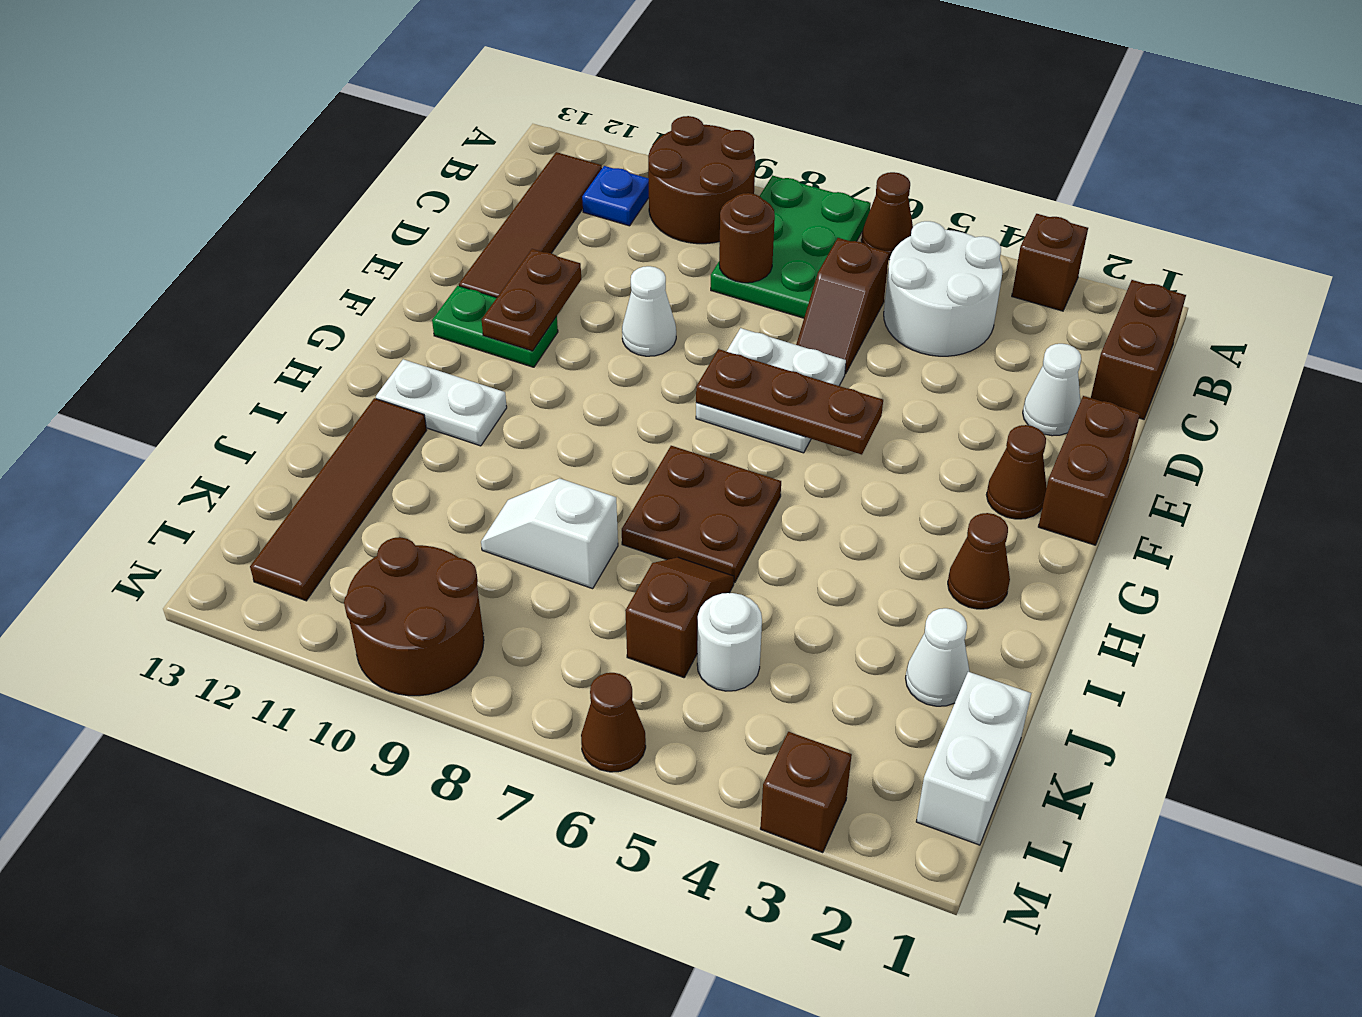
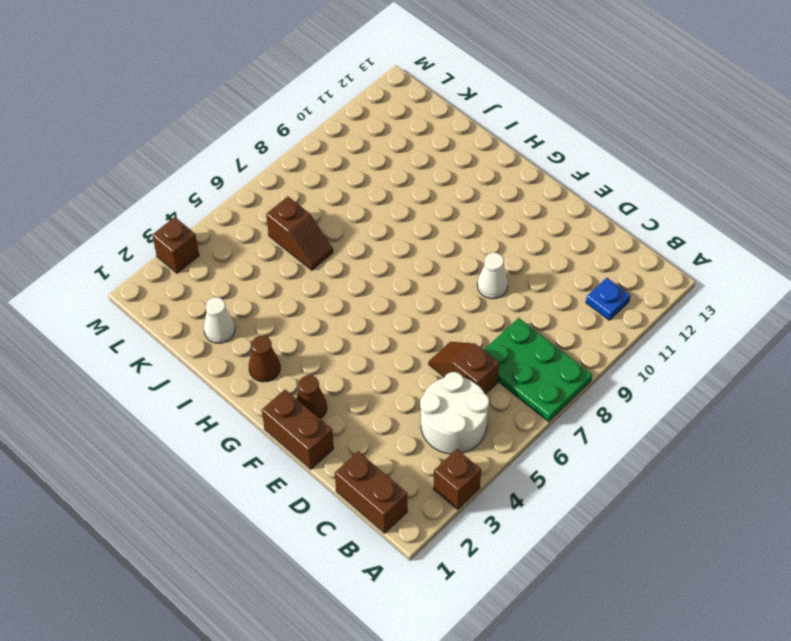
none -> brown 1x1 cone [861,172,913,260]
none -> brown 2x2 round brick [648,116,755,244]
none -> brown 1x4 tile [459,152,602,298]
none -> white 1x1 cone [1023,344,1081,436]

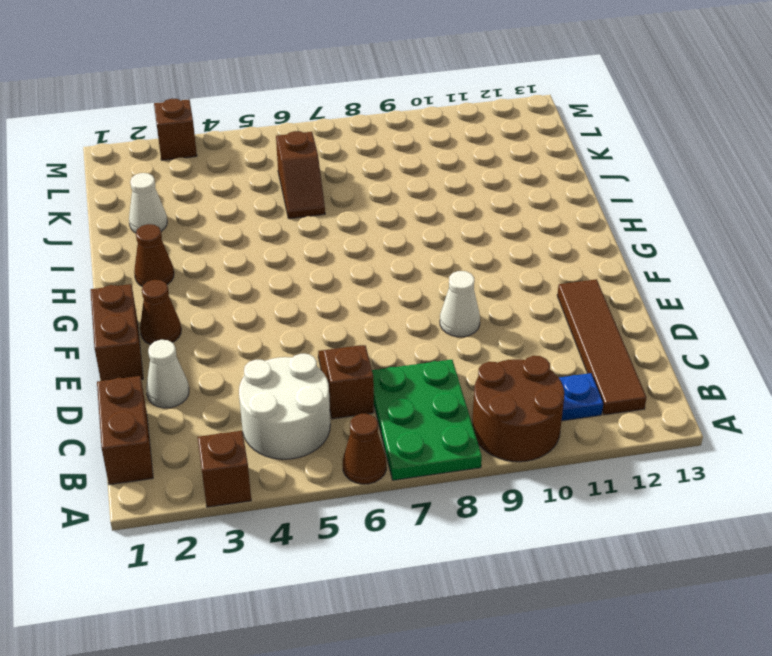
none -> white 2x2 plate [696,328,846,453]
none -> green 1x2 plate [432,286,558,367]
none -> brown 2x2 plate [622,446,781,583]
none -> white 1x2 plate [376,359,507,446]

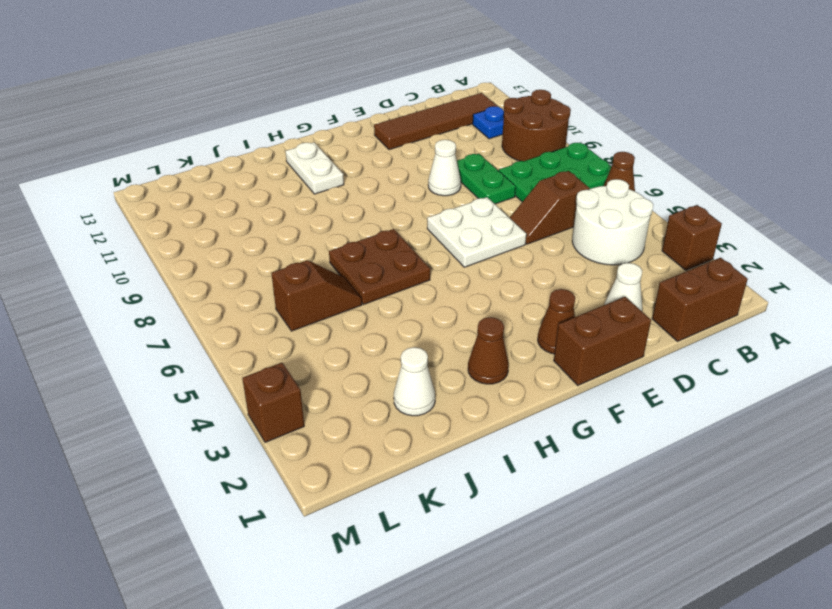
green 1x2 plate [457,154,516,204] -> green 1x2 plate moved to [432,286,558,367]
none -> brown 1x4 tile [250,398,427,601]
none -> white 1x2 slope [481,479,618,589]
none -> white 1x2 brick [916,672,1031,845]
none -> white 1x1 round brick [697,593,762,691]

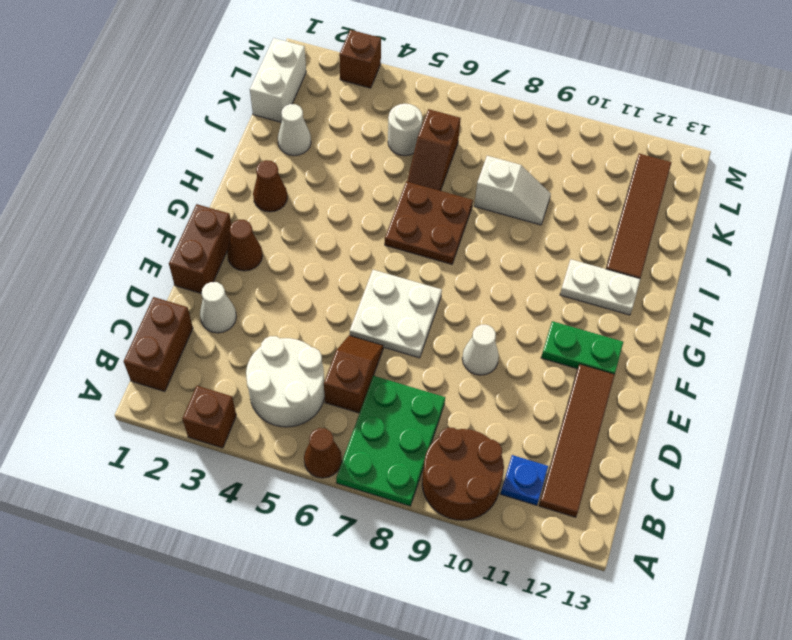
none -> brown 2x2 round brick [344,537,484,696]
none -> brown 1x1 cone [581,673,646,772]
none -> brown 1x1 round brick [719,193,775,283]
none -> brown 1x2 plate [481,249,581,351]

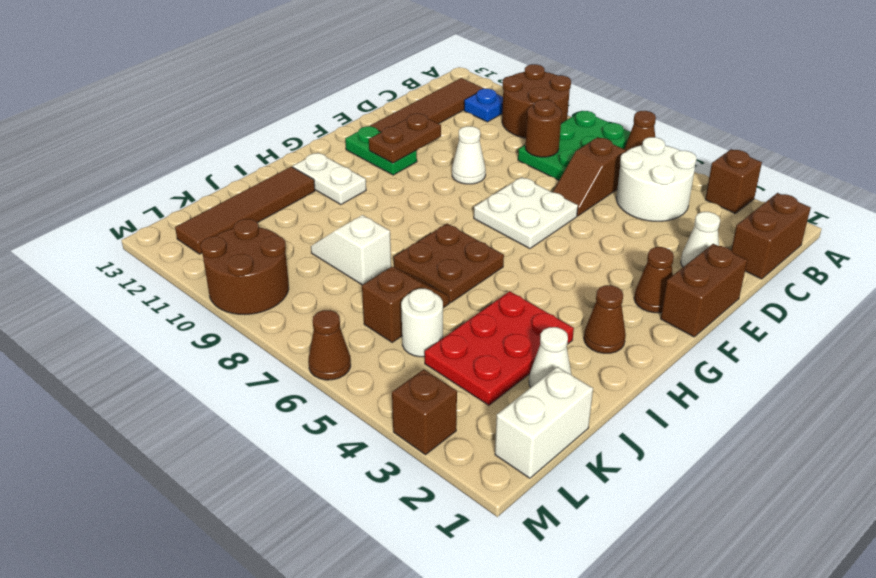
red 2x3 plate [425,291,574,405] -> none
none -> brown 1x3 plate [696,349,883,455]

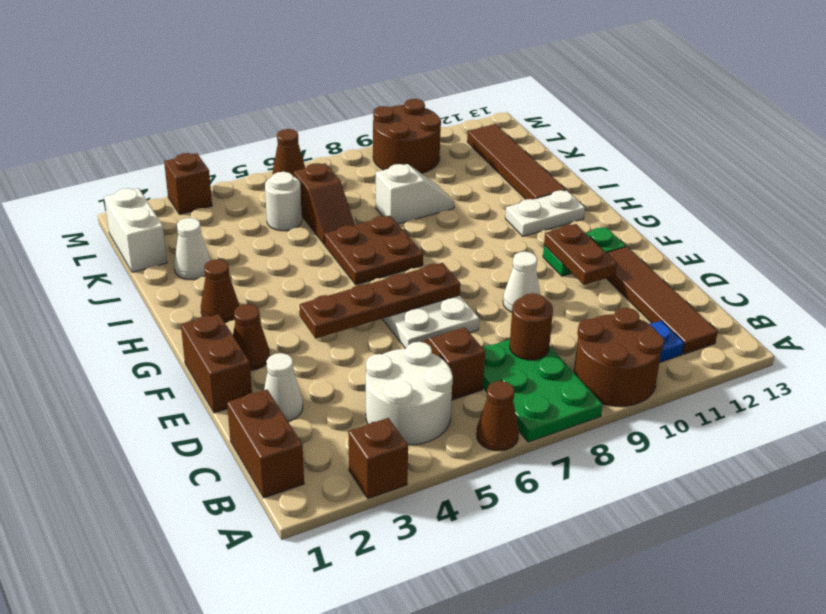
brown 1x4 plate [299,263,460,338] -> brown 1x3 plate [696,349,883,455]

